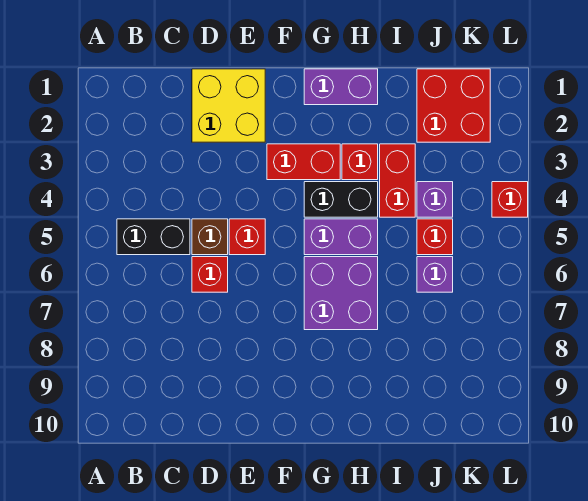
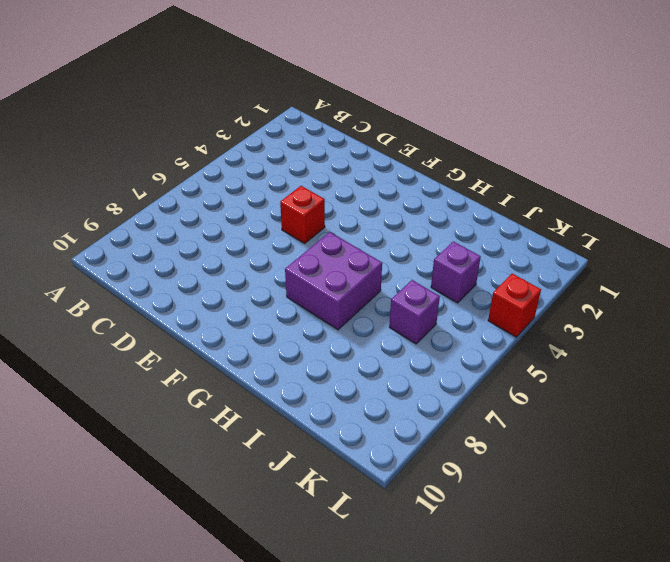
none -> black 1x2 brick [117,219,190,255]
none -> yellow 2x2 brick [192,69,265,142]
none -> brown 1x1 brick [192,219,228,255]

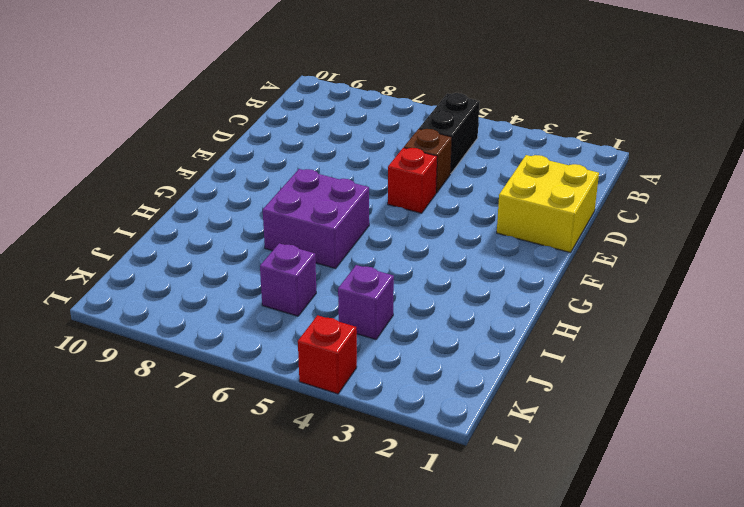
none -> red 1x1 brick [192,257,228,292]
none -> red 1x2 brick [267,144,340,180]
none -> purple 1x2 brick [304,69,378,105]

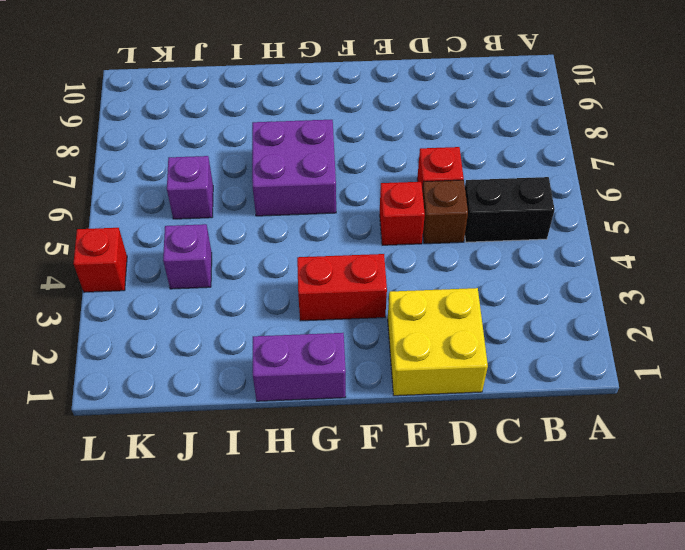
none -> black 1x2 brick [304,182,378,217]
none -> purple 1x2 brick [304,219,378,255]
none -> red 1x1 brick [342,144,378,180]

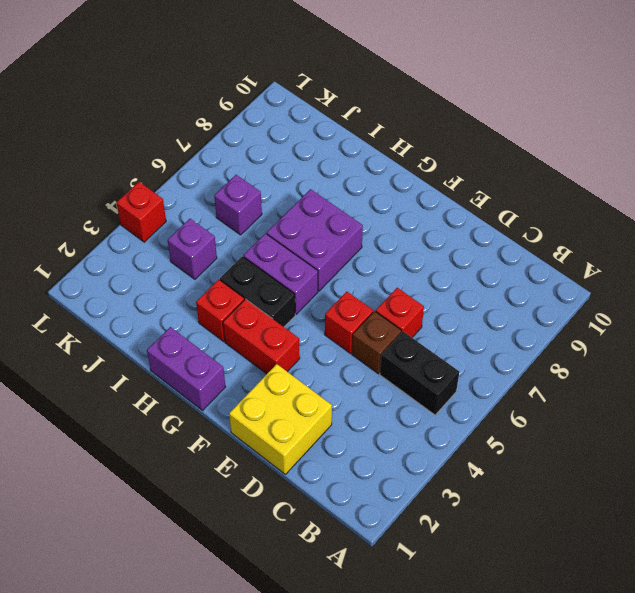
none -> red 1x2 brick [380,144,415,217]
none -> red 2x2 brick [417,69,490,142]
none -> red 1x1 brick [417,219,453,255]

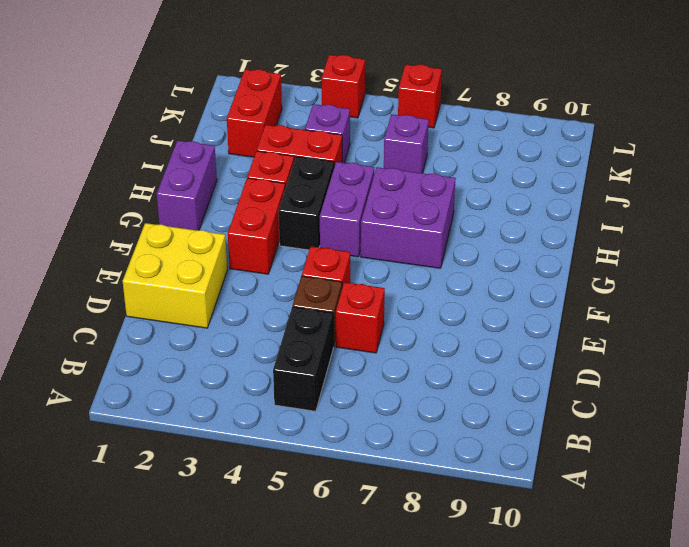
red 1x2 brick [227,69,282,157] -> red 2x2 brick [417,69,490,142]
red 1x1 brick [398,64,442,128] -> red 1x1 brick moved to [417,219,453,255]

